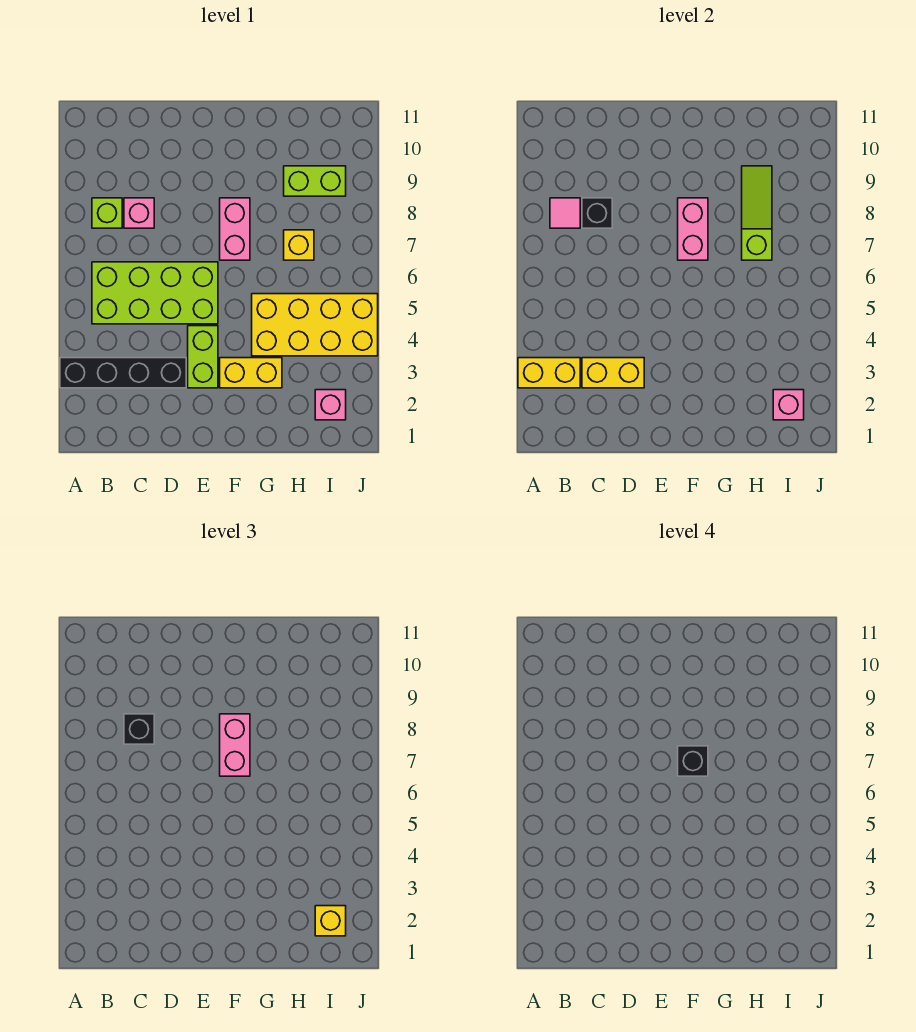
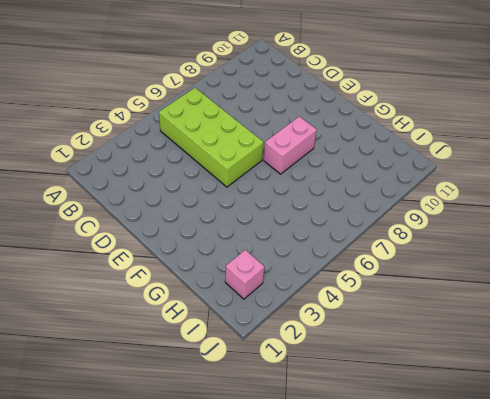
none -> black 1x4 brick [60,358,186,388]
none -> lime 1x1 brick [92,198,122,228]
none -> pink 1x1 brick [124,198,154,228]

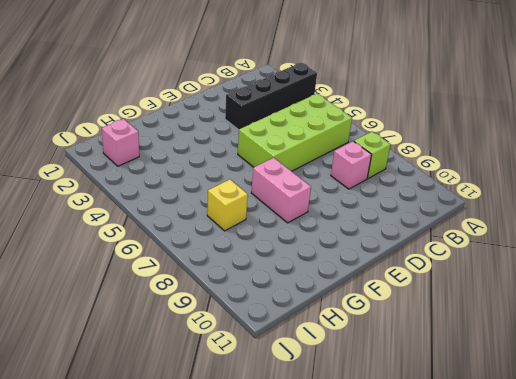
none -> lime 1x2 brick [188,326,218,388]
none -> yellow 1x2 brick [220,358,282,388]
none -> yellow 2x4 brick [252,294,378,356]

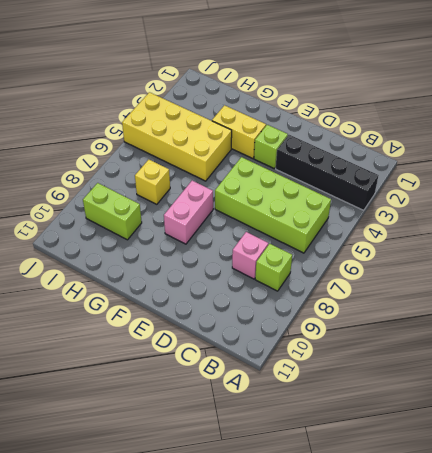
lime 1x1 brick [254,125,288,168] -> lime 1x2 brick [188,326,218,388]
none -> pink 1x1 brick [315,390,346,420]
none -> yellow 1x2 brick [518,358,580,388]
none -> pink 1x1 tile [550,198,580,228]

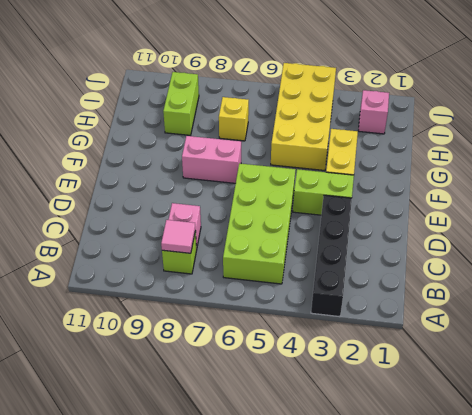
none -> yellow 1x2 brick [518,358,580,388]
none -> yellow 1x2 brick [582,358,644,388]
none -> black 1x1 brick [582,198,612,228]

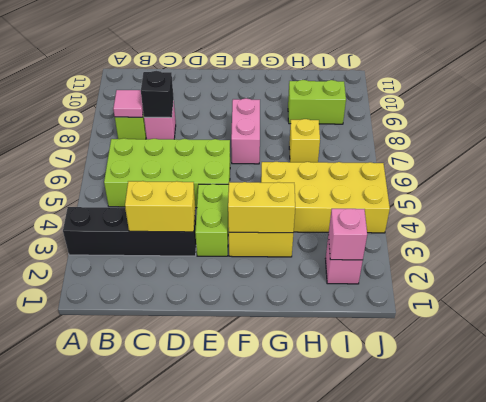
yellow 1x2 brick [228,182,295,233] -> yellow 1x2 brick moved to [518,358,580,388]
none -> pink 1x2 brick [678,198,708,260]
none -> lime 1x3 slope [742,166,772,260]
none -> black 1x1 brick [124,714,154,744]

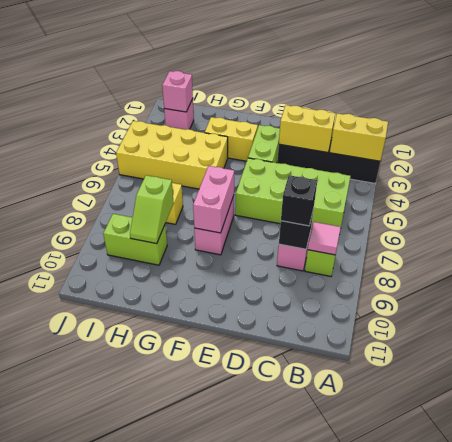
lime 1x2 slope [130,175,174,244] -> lime 1x3 slope [742,166,772,260]
none -> pink 1x2 brick [220,714,250,776]
none -> yellow 1x1 brick [315,906,346,936]
none -> black 1x1 brick [678,746,708,776]

